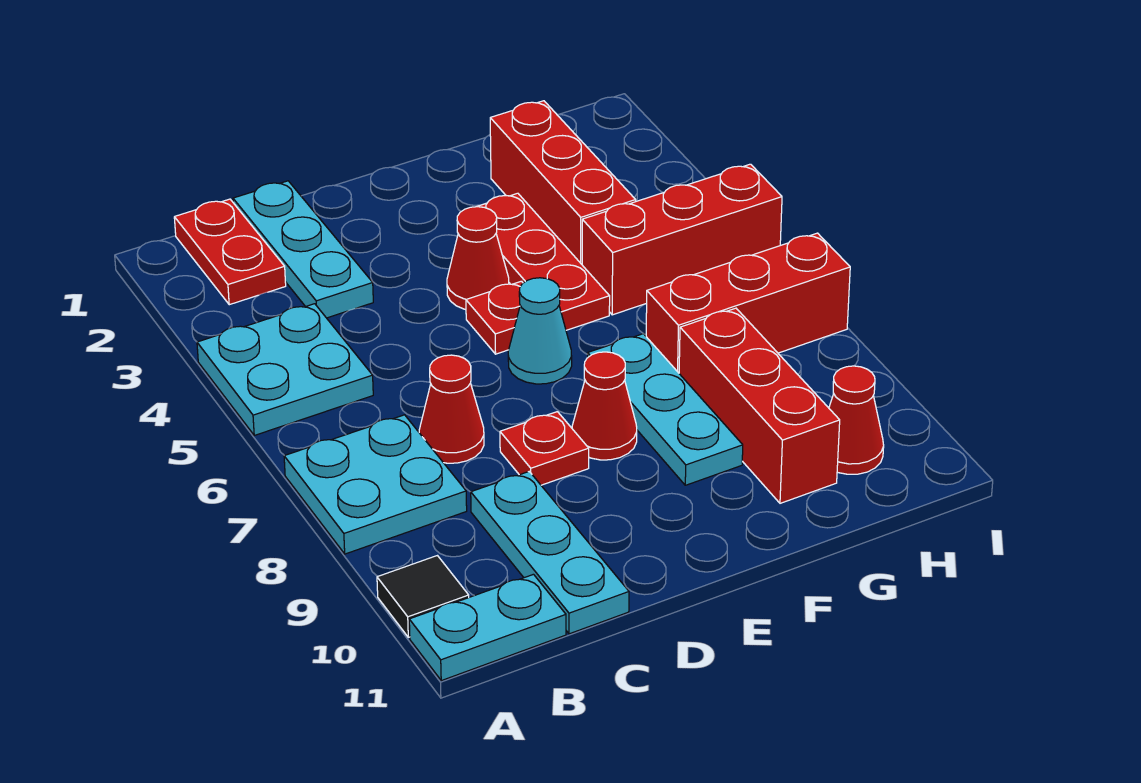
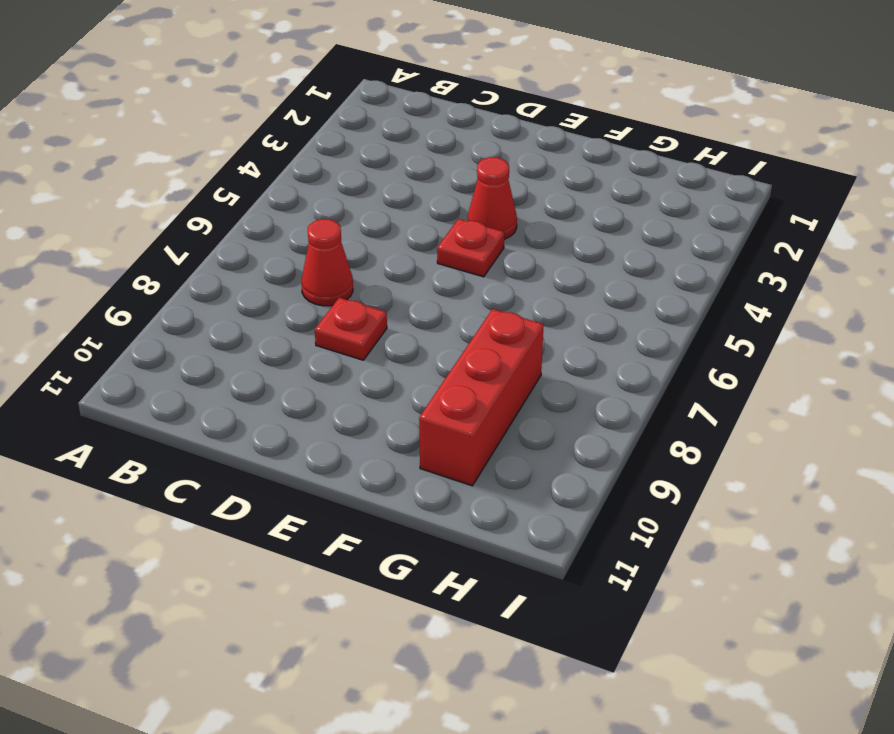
none -> cyan 2x2 plate [197,304,373,435]
none -> cyan 2x2 plate [284,415,467,554]
none -> black 1x1 tile [377,556,469,637]

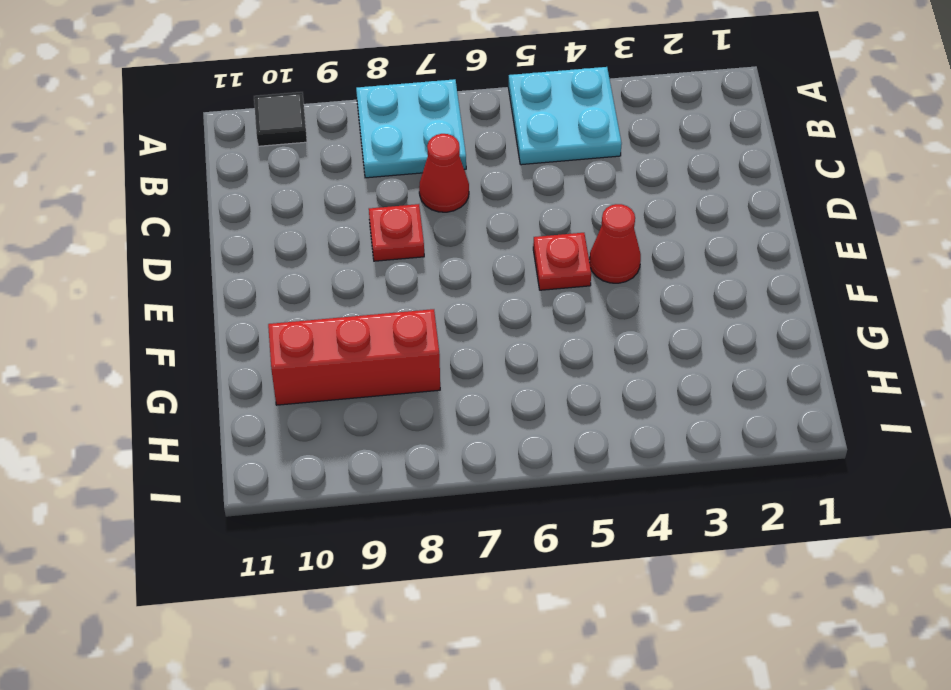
none -> cyan 1x2 plate [409,574,566,681]
none -> red 1x2 plate [174,199,286,305]
none -> cyan 1x3 plate [233,181,373,318]

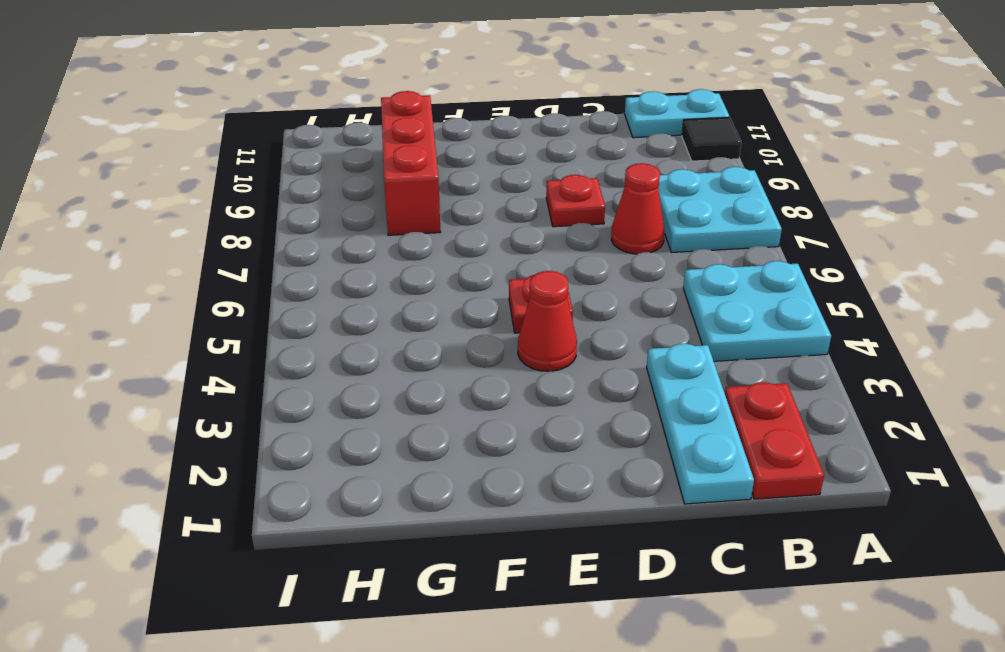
none -> cyan 1x3 plate [471,472,629,634]
none -> cyan 1x1 cone [508,278,572,384]
none -> red 1x1 cone [572,352,637,460]

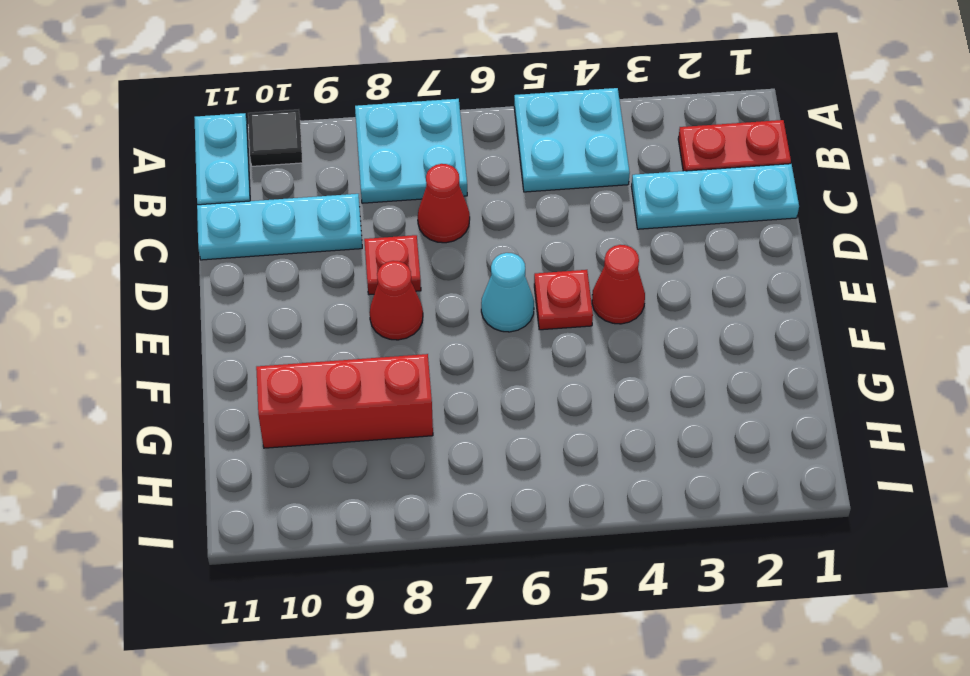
none -> red 1x3 plate [477,193,610,330]
none -> cyan 1x3 plate [588,334,743,485]
none -> red 1x3 brick [490,101,636,264]

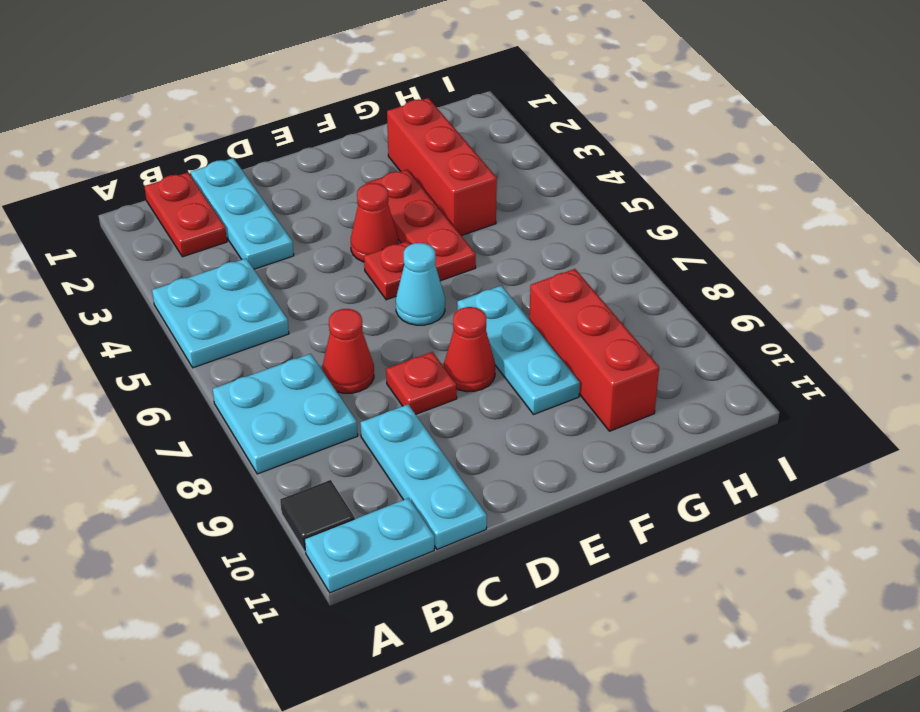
none -> red 1x3 brick [582,164,782,315]
none -> red 1x3 brick [646,233,850,373]
none -> red 1x1 cone [829,366,884,474]

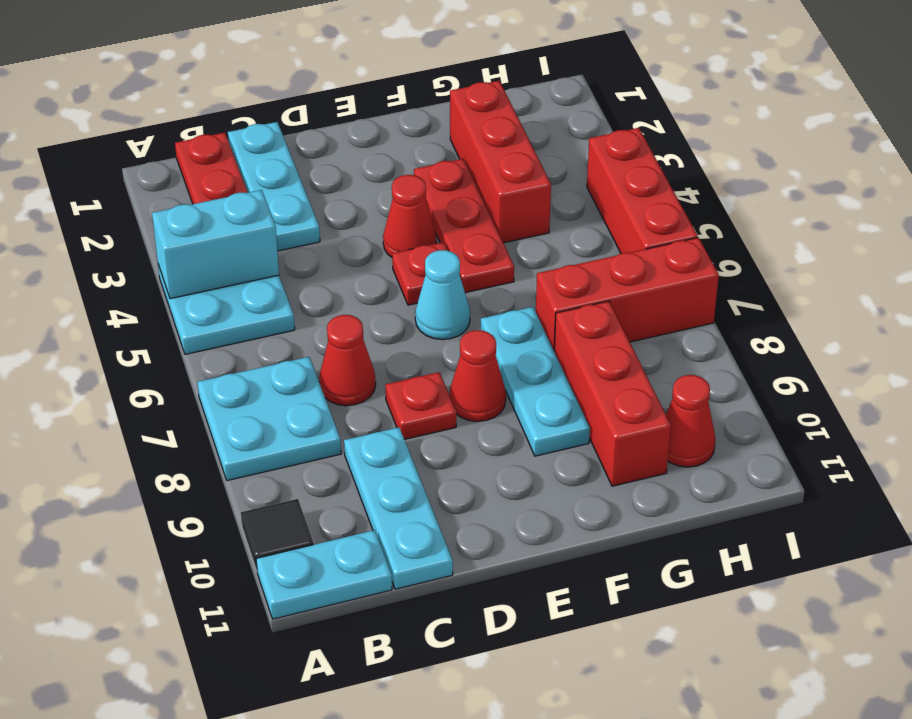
cyan 1x2 brick [152,190,279,299] -> none
red 1x3 brick [587,128,698,254] -> red 1x3 brick turned to [582,164,782,315]

